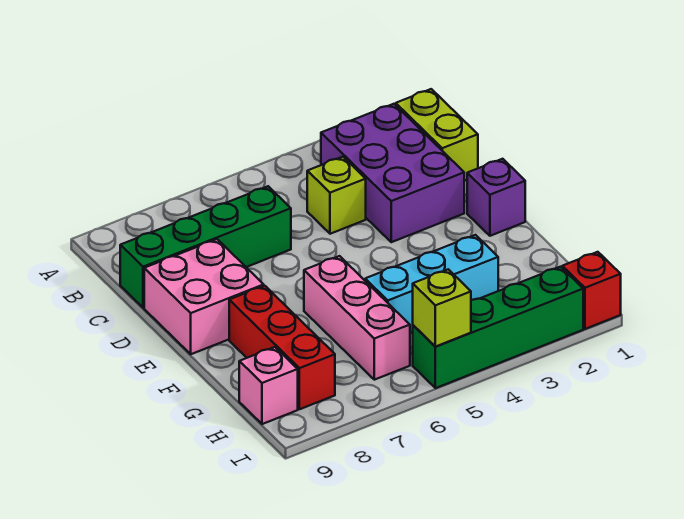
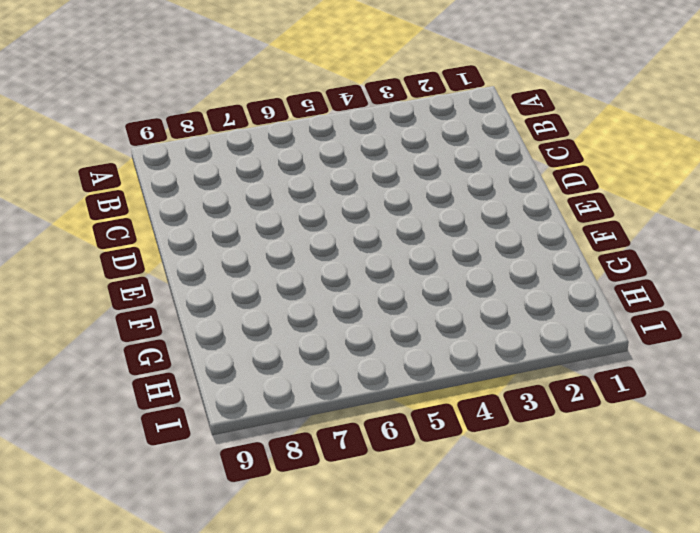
none -> lime 1x2 brick [396,89,478,181]
none -> purple 2x3 brick [321,104,464,242]
none -> lime 1x1 brick [307,157,366,234]

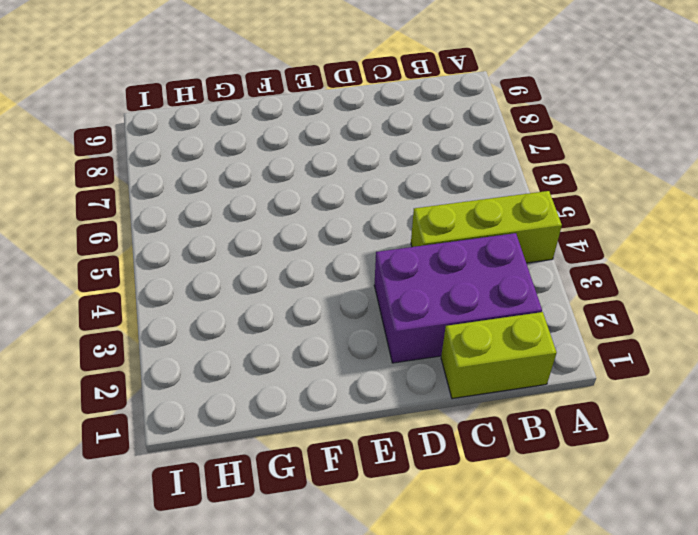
lime 1x3 brick [411,191,562,263] -> lime 1x1 brick [307,157,366,234]
none -> green 1x4 brick [120,186,291,308]
none -> pink 2x2 brick [144,239,264,354]
none -> purple 1x1 brick [467,159,525,236]

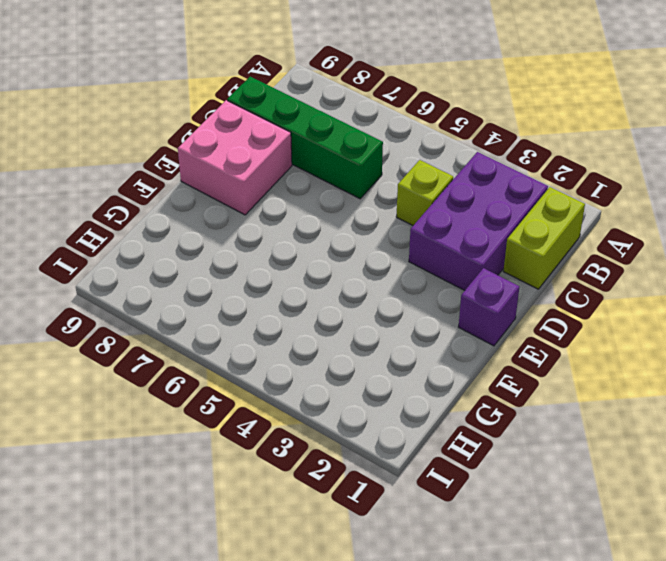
none -> pink 1x3 brick [304,256,410,380]
none -> red 1x3 brick [229,286,335,409]
none -> cyan 1x3 brick [365,235,498,333]

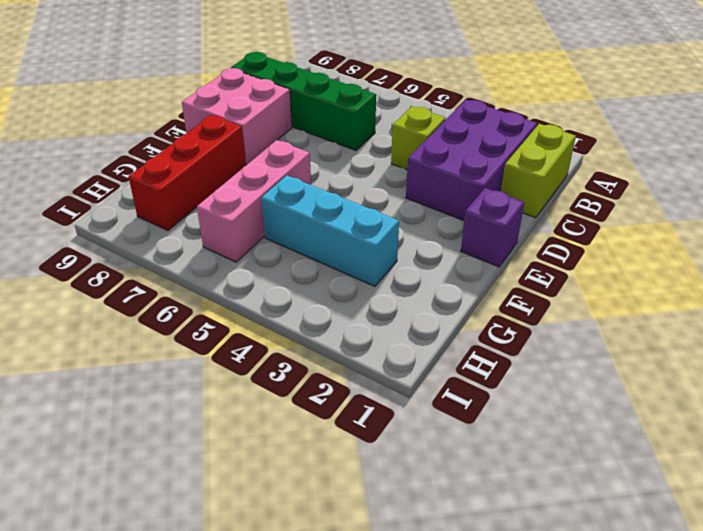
none -> pink 1x1 brick [239,347,298,424]
none -> red 1x1 brick [562,252,621,329]
none -> green 1x4 brick [413,267,583,388]

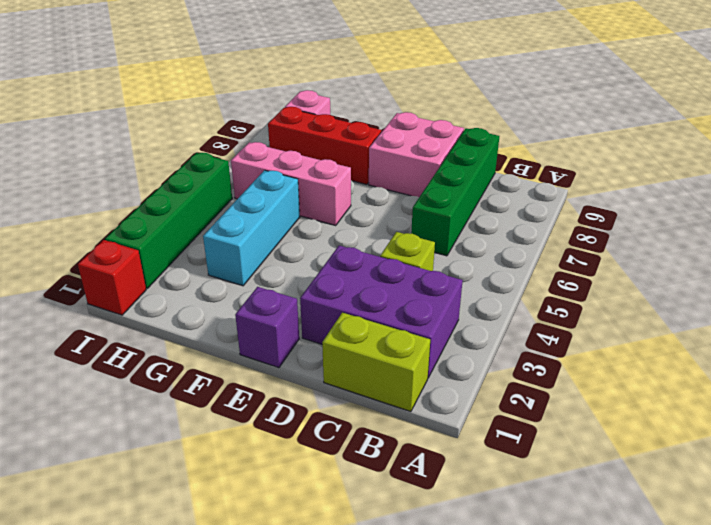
none -> lime 1x1 brick [413,269,471,347]

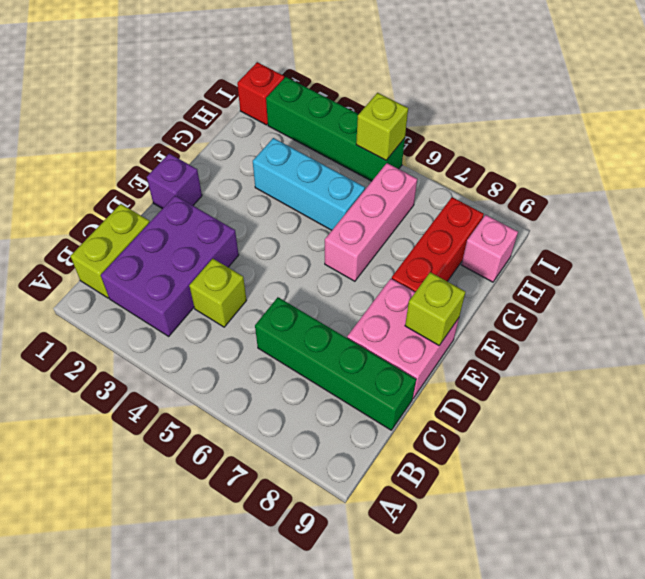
lime 1x1 brick [405,272,465,345] -> none

